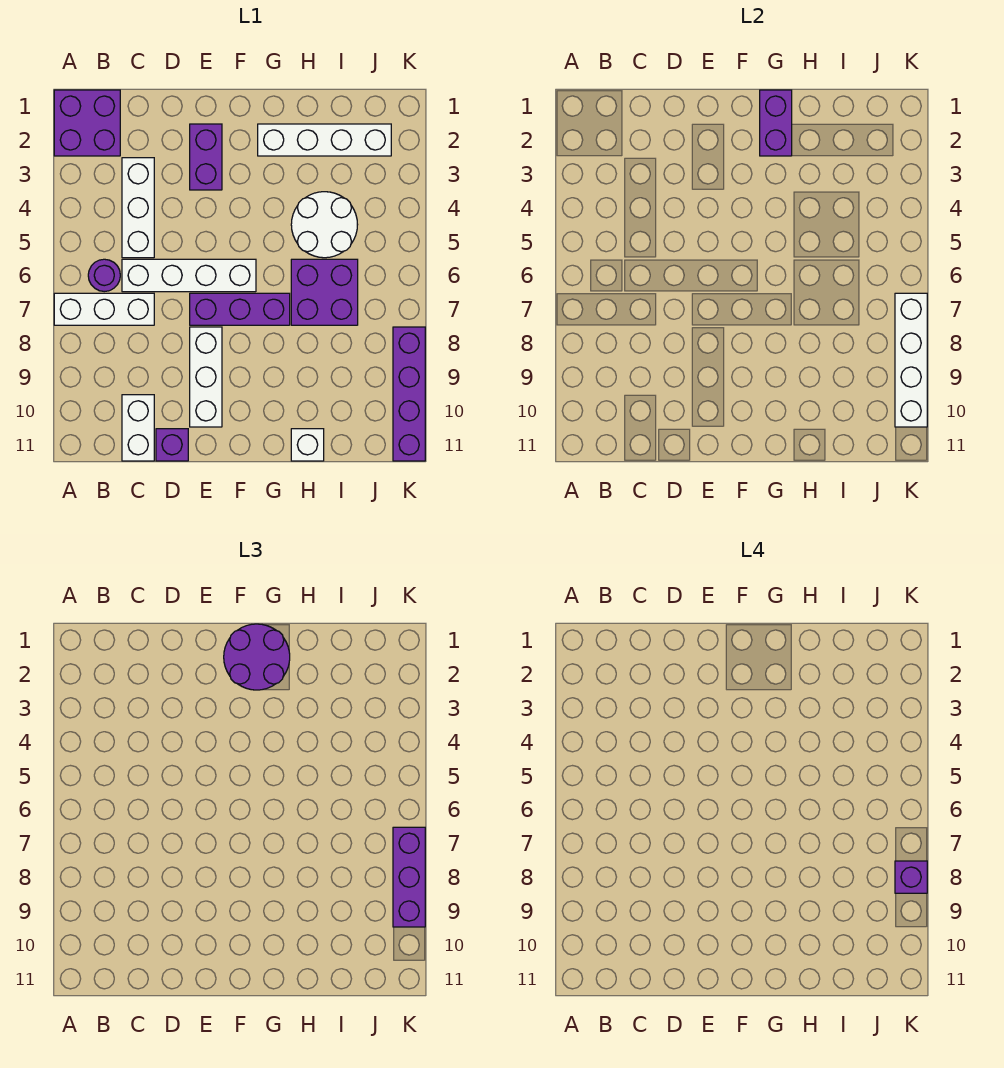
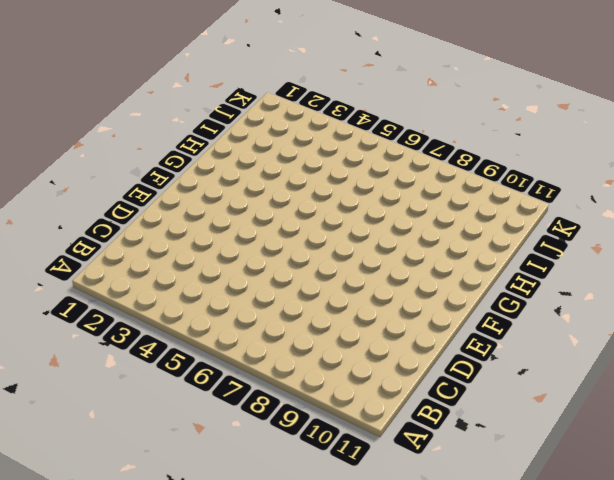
none -> purple 2x2 brick [54,90,120,156]
none -> white 1x3 brick [54,293,154,325]
none -> purple 1x1 round brick [88,259,120,292]

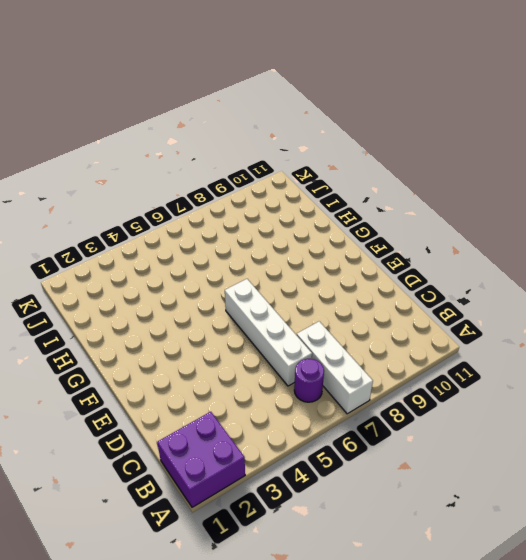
none -> white 1x3 brick [122,158,154,258]
none -> white 1x2 brick [122,395,154,461]
none -> purple 1x1 brick [156,429,188,461]

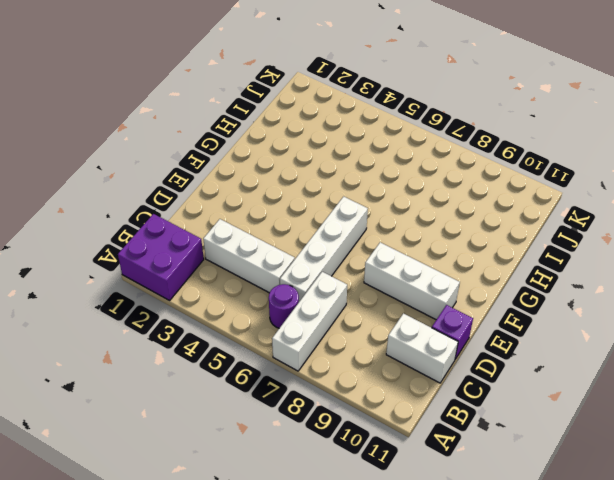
none -> purple 1x2 brick [190,124,222,190]
none -> purple 1x3 brick [190,293,290,325]
none -> white 1x4 brick [258,124,391,156]

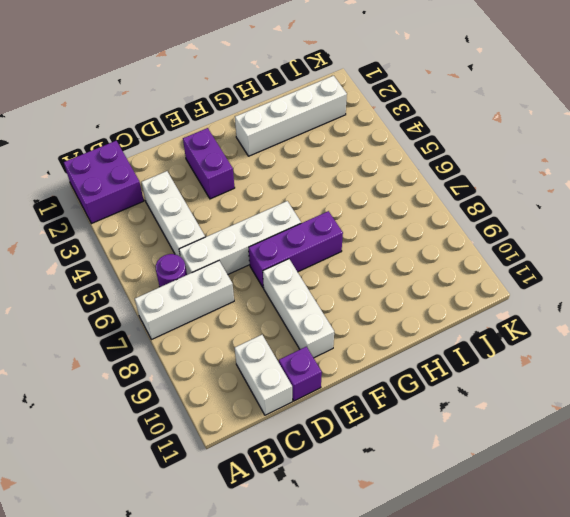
none -> white 2x2 round brick [291,192,358,258]
none -> purple 2x2 brick [291,259,358,325]
none -> white 1x1 brick [291,429,324,461]

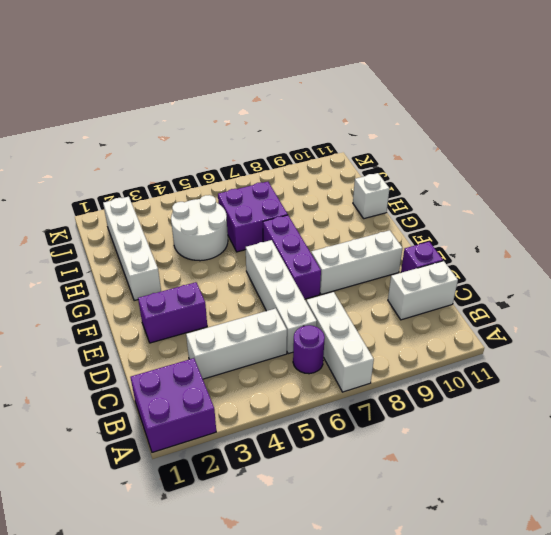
none -> purple 1x4 brick [393,327,425,461]
none -> purple 1x2 brick [760,90,792,156]
none -> white 1x4 brick [895,293,927,427]

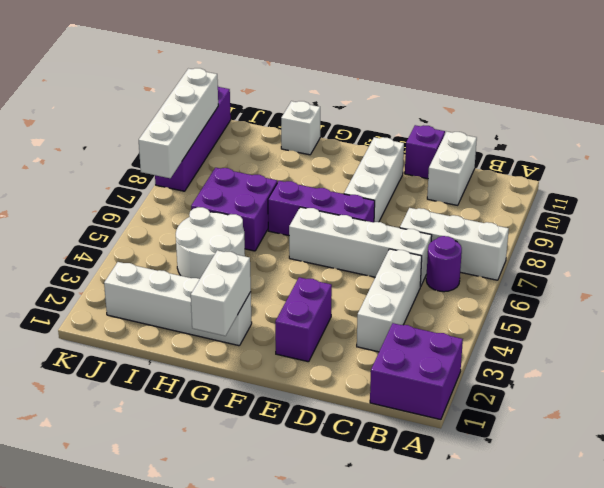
white 1x2 brick [191,250,251,336] -> purple 1x2 brick [760,90,792,156]
none -> purple 2x2 round brick [224,624,290,690]
none -> purple 1x3 brick [393,827,425,927]
none -> purple 1x1 brick [895,861,927,893]

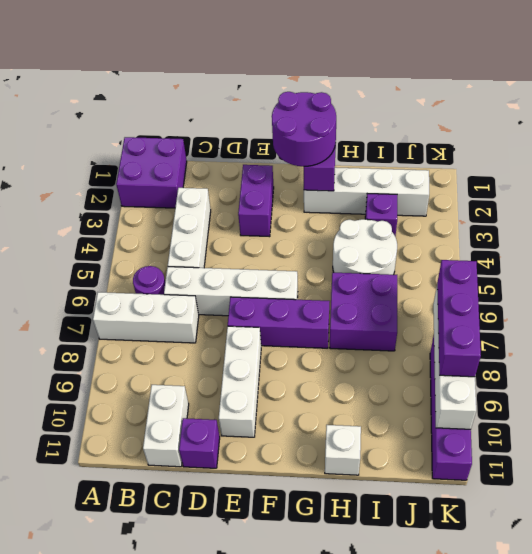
purple 1x1 brick [365,194,397,236] -> purple 1x1 brick moved to [895,861,927,893]

